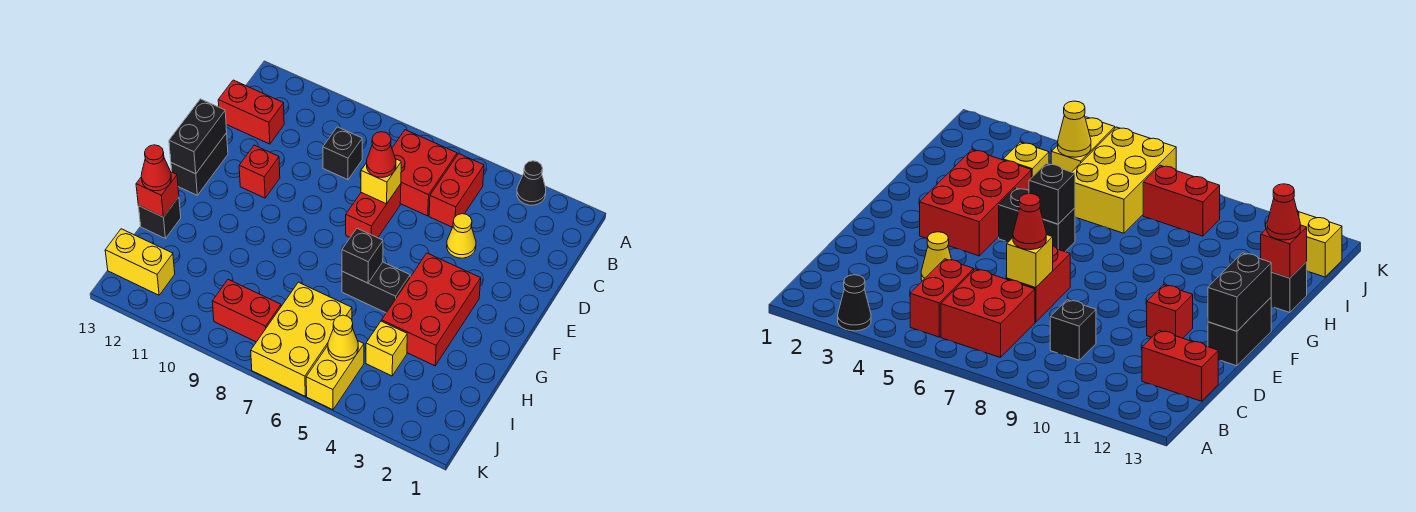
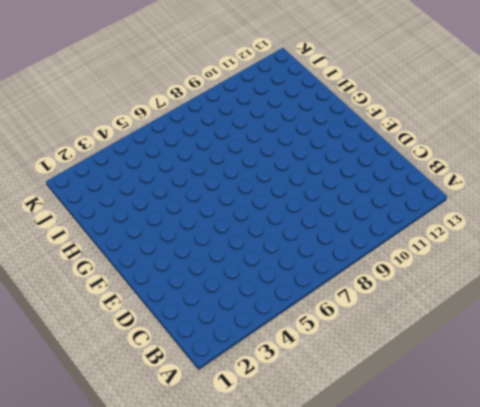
none -> black 1x1 cone [517,161,546,205]
none -> red 1x2 brick [429,154,484,227]
none -> red 2x2 brick [392,130,457,216]

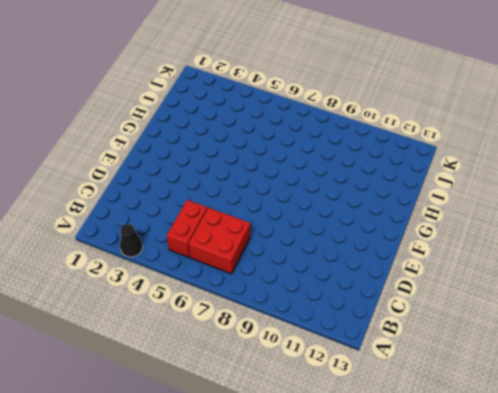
none -> black 1x1 brick [323,127,362,180]
none -> red 1x2 brick [218,80,284,144]
none -> yellow 1x1 cone [447,214,476,258]

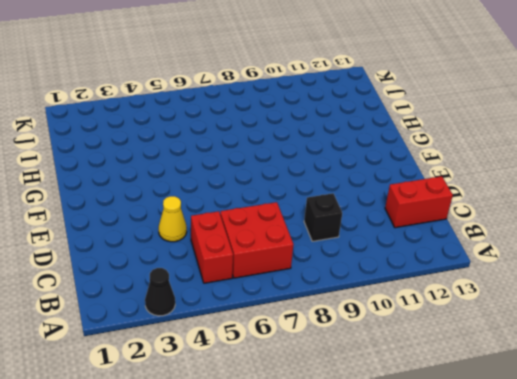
none -> red 1x2 brick [346,184,401,238]
none -> red 1x1 brick [239,145,280,198]
none -> black 1x2 brick [171,133,228,195]

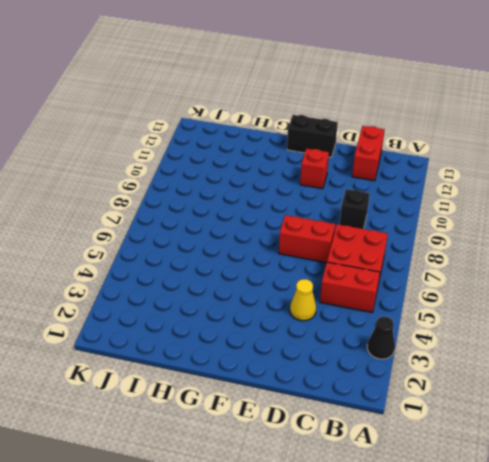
none -> red 2x3 brick [382,253,481,366]
none -> black 1x2 brick [342,262,410,313]
none -> black 1x1 brick [139,197,181,238]

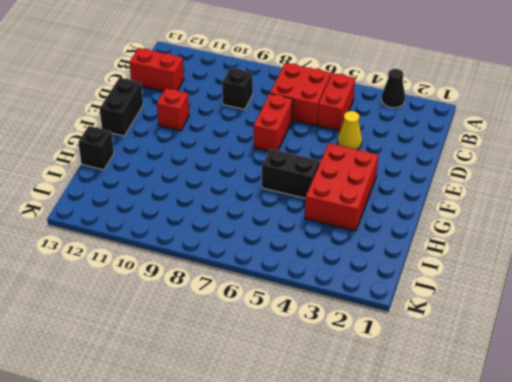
none -> yellow 1x1 brick [366,321,407,376]
none -> yellow 2x3 brick [251,282,352,396]
none -> yellow 1x2 brick [306,341,364,410]

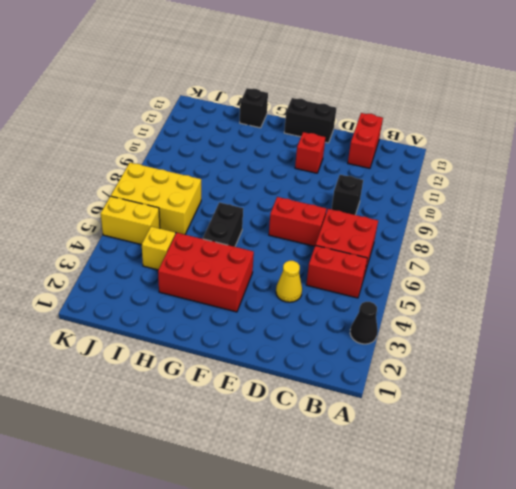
none -> red 1x2 brick [212,280,281,342]
none -> yellow 1x2 brick [105,229,175,295]
none -> yellow 1x1 brick [361,159,401,204]

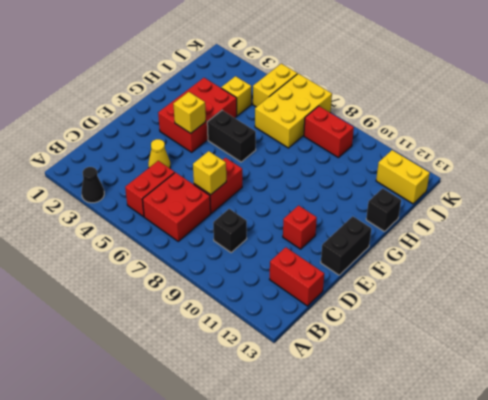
yellow 1x1 brick [173,92,206,133] -> none
none -> black 1x2 brick [169,99,227,174]
none -> black 1x1 brick [342,228,383,283]
none -> red 1x1 brick [136,172,179,217]

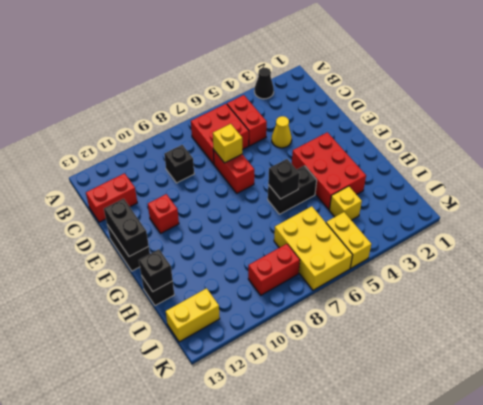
black 1x1 brick [139,249,173,291] -> red 1x1 brick [136,172,179,217]
none -> yellow 1x1 cone [328,315,358,361]
none -> red 1x1 cone [367,132,396,178]
none -> red 1x1 cone [141,145,171,191]

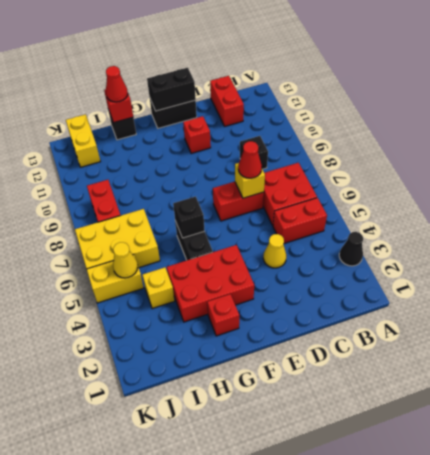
red 1x1 brick [207,294,239,336] -> none

